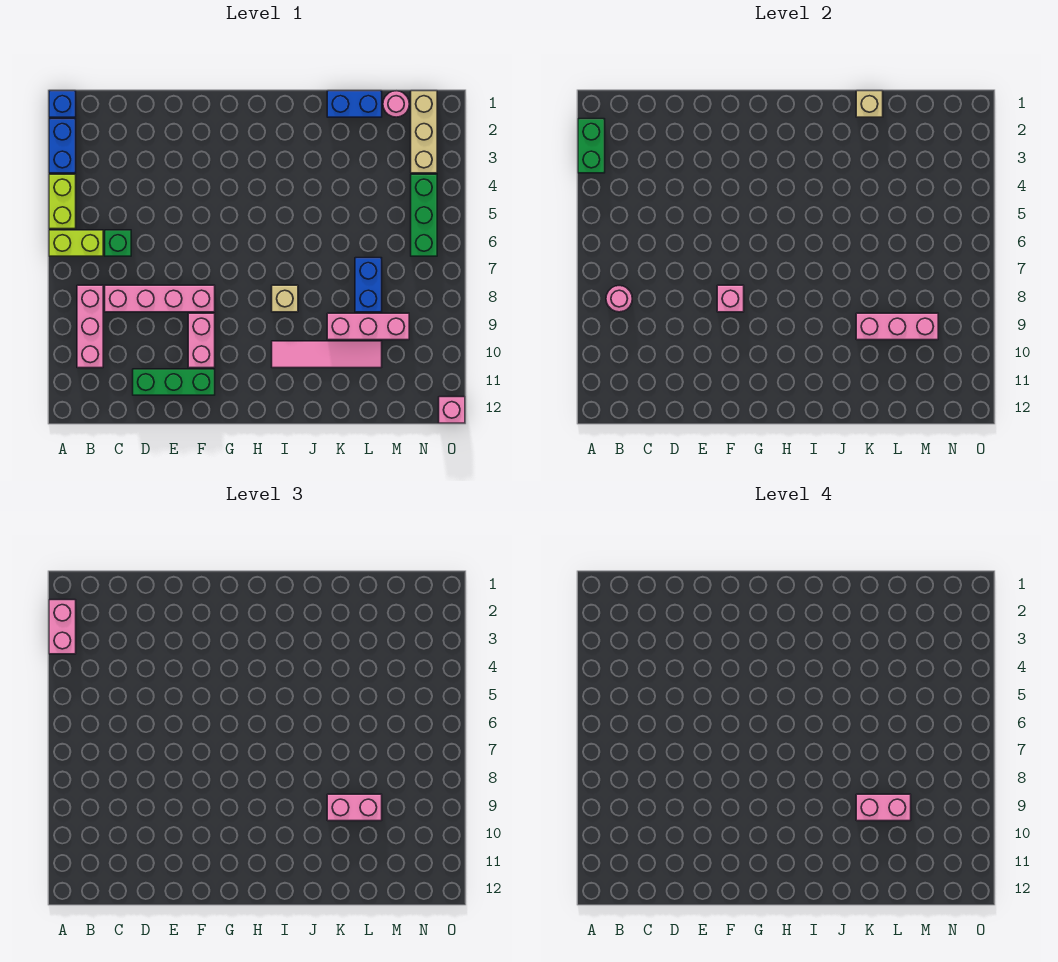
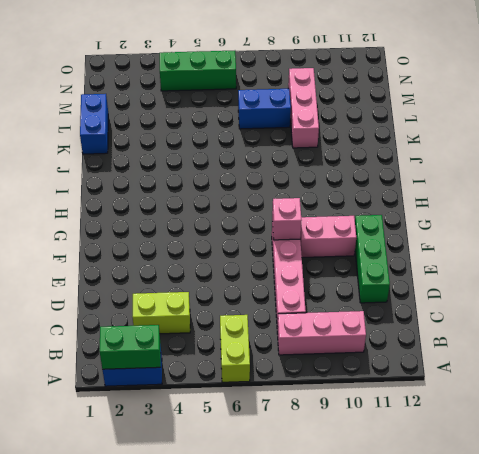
lime 1x2 brick [133,292,190,334] -> lime 1x2 brick moved to [49,174,76,229]
none -> blue 1x1 brick [49,91,76,117]
none -> green 1x1 brick [105,230,131,256]
none -> tan 1x1 brick [272,285,298,312]

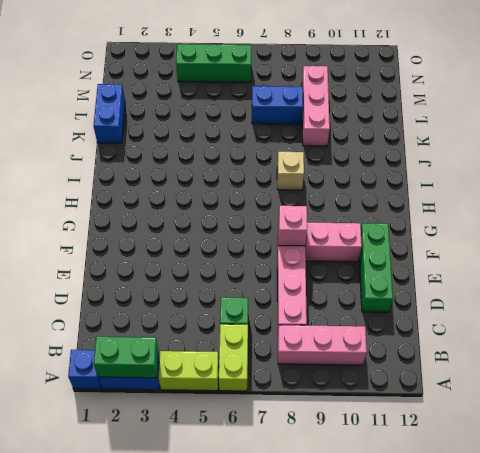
none -> pink 1x4 tile [272,341,382,368]
none -> pink 1x1 round brick [383,91,409,117]
none -> tan 1x3 brick [411,91,437,173]

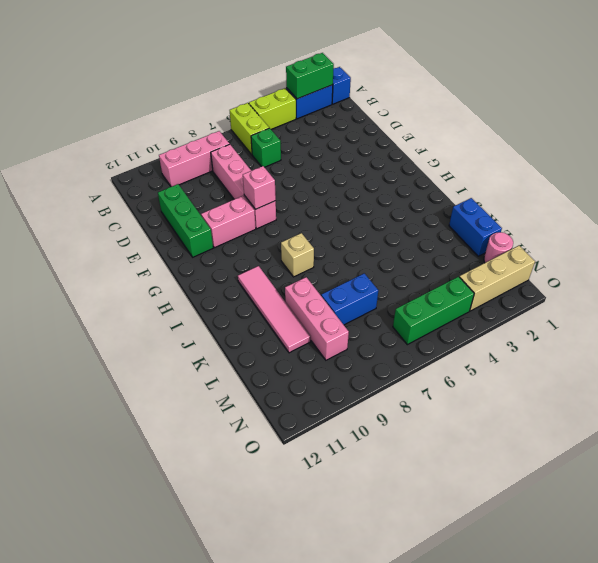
none -> pink 1x1 brick [439,397,465,423]
none -> pink 1x1 round brick [606,286,632,312]
none -> tan 1x1 brick [856,91,883,117]

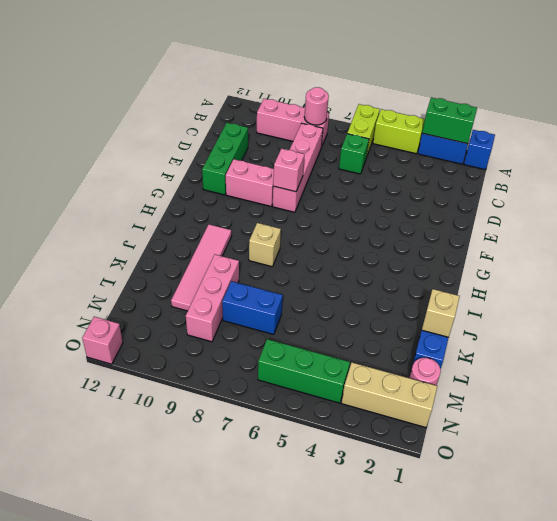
none -> pink 1x3 brick [856,313,938,340]
none -> pink 1x2 brick [49,600,76,654]
none -> pink 1x2 brick [327,794,382,821]

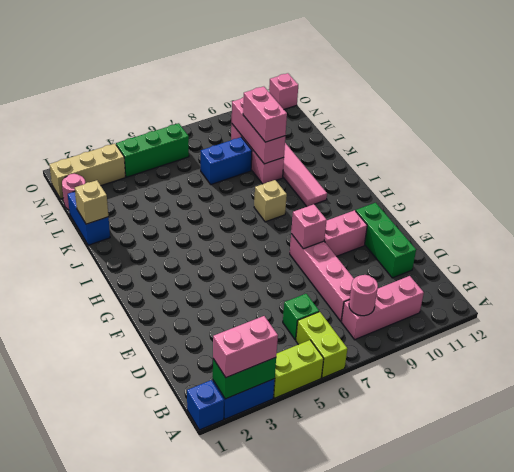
none -> pink 1x2 brick [856,794,911,821]

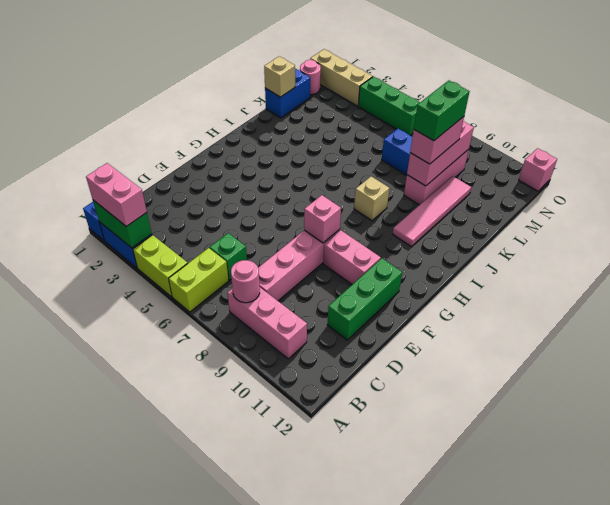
green 1x2 brick [414,80,470,141] -> pink 1x2 brick [856,794,911,821]

